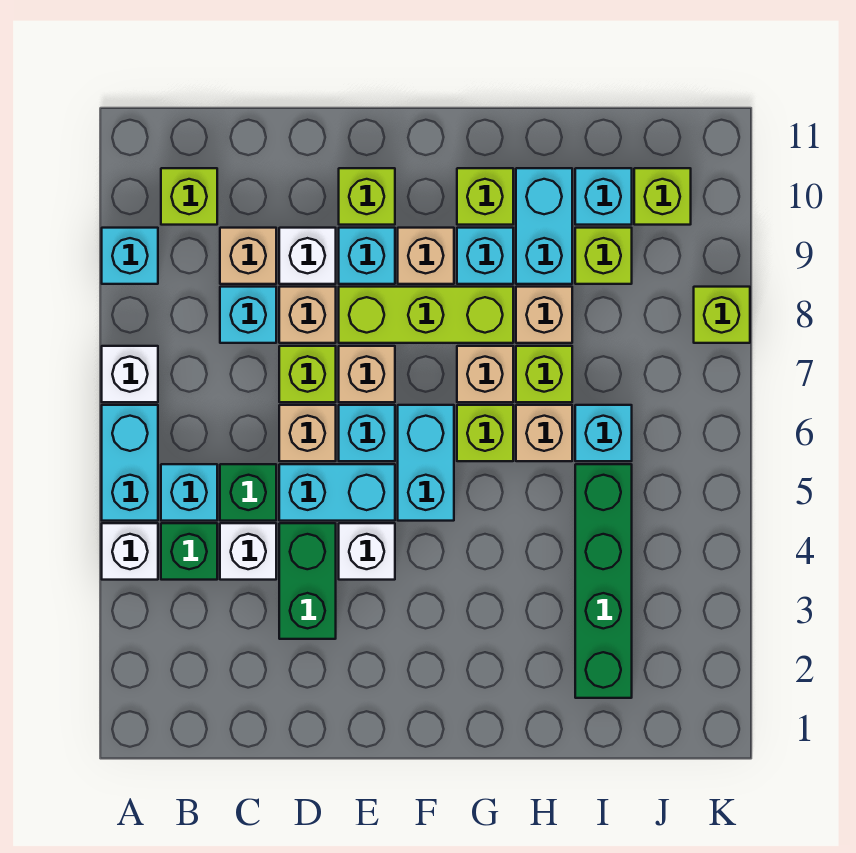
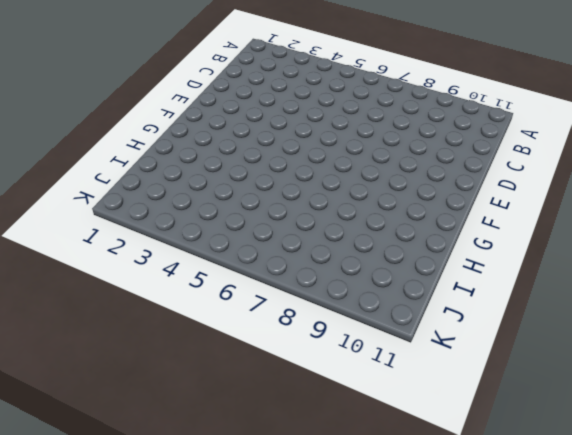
none -> white 1x1 brick [102,523,158,580]
none -> cyan 1x2 brick [102,405,158,521]
none -> white 1x1 brick [102,346,158,402]
none -> cyan 1x1 brick [102,228,158,284]

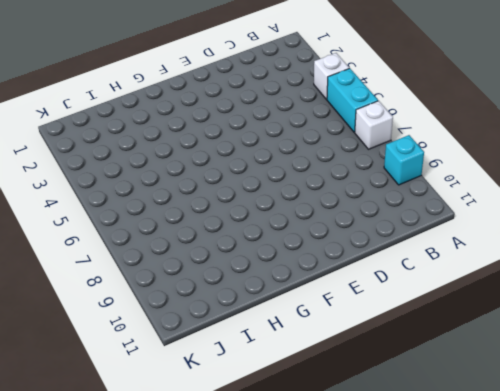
none -> green 1x1 brick [161,523,217,580]
none -> cyan 1x1 brick [161,464,217,521]
none -> lime 1x1 brick [161,168,217,225]
none -> white 1x1 brick [220,523,276,580]

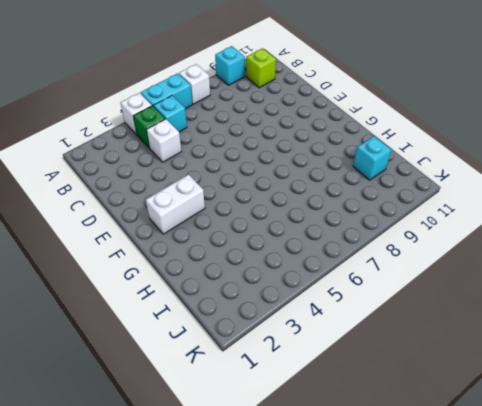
white 1x2 brick [146,175,205,234] -> none
none -> green 1x1 brick [220,464,276,521]
none -> cyan 1x1 brick [220,287,276,343]
none -> tan 1x1 brick [220,228,276,284]
none -> green 1x2 brick [279,523,336,639]

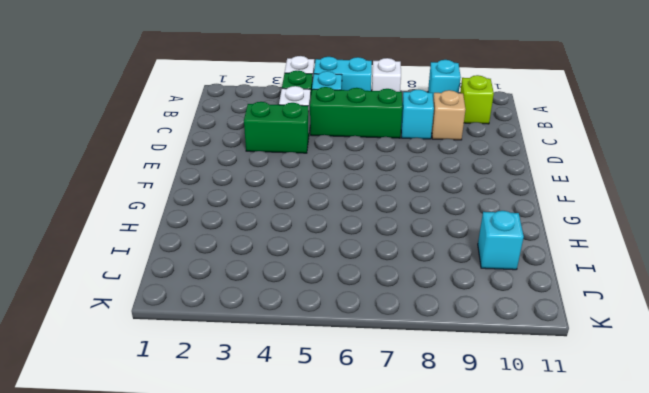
green 1x3 brick [310,87,402,138] -> green 1x1 brick [220,464,276,521]
none -> cyan 1x2 brick [279,464,395,521]
none -> tan 1x1 brick [279,405,336,461]
none -> lime 1x1 brick [279,346,336,402]
none -> tan 1x1 brick [279,287,336,343]

